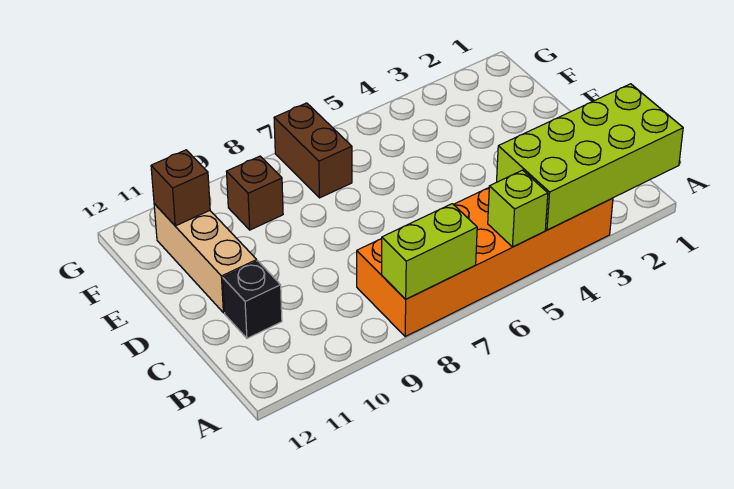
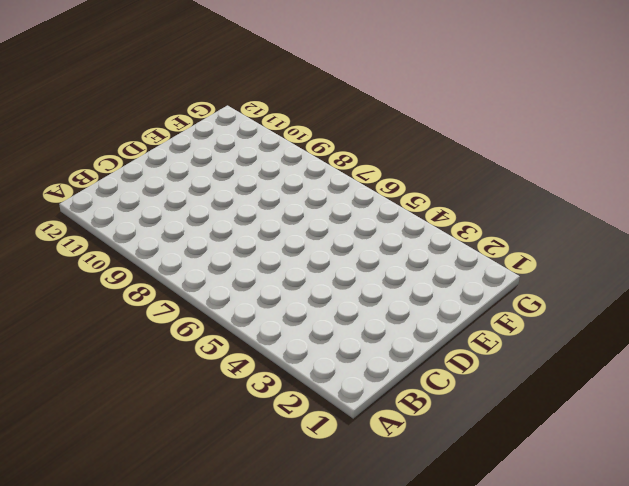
none -> orange 2x6 brick [357,188,613,336]
none -> black 1x1 brick [223,261,282,338]

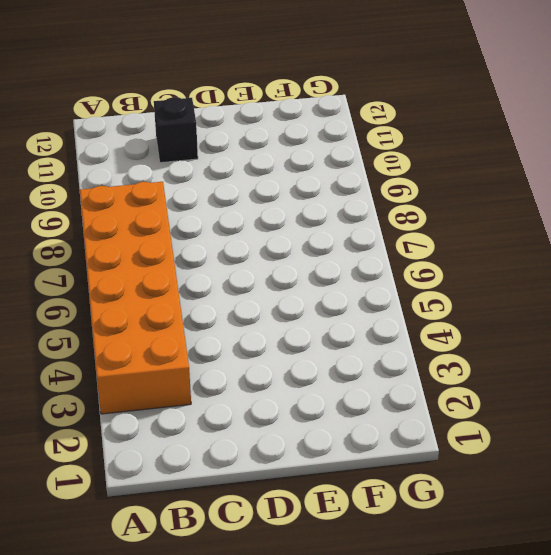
none -> tan 1x3 brick [154,204,257,313]
none -> brown 1x2 brick [274,103,352,198]

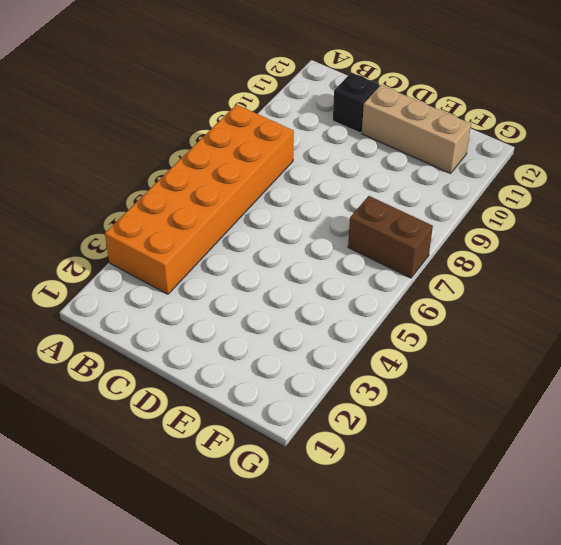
none -> brown 1x1 brick [226,156,283,230]
none -> lime 2x4 brick [497,84,683,230]

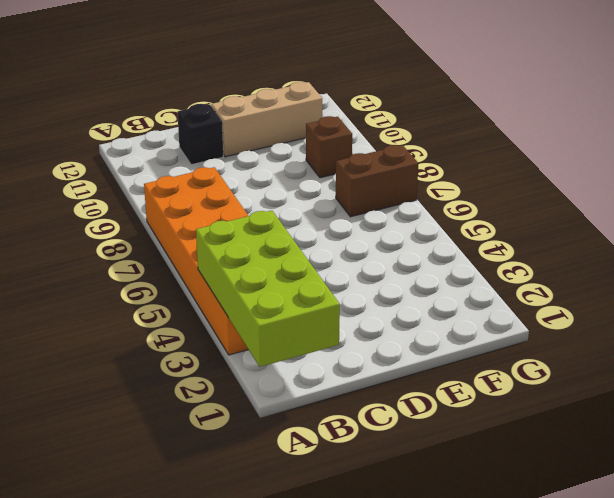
none -> lime 1x1 brick [488,170,548,247]
none -> lime 1x2 brick [382,204,477,299]

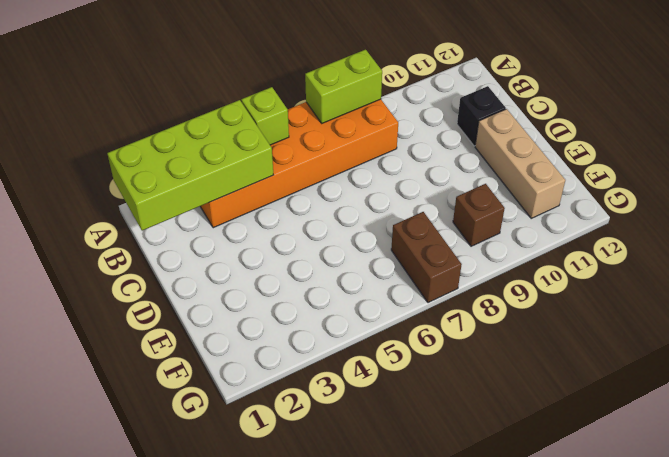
none -> brown 1x1 brick [151,150,210,226]

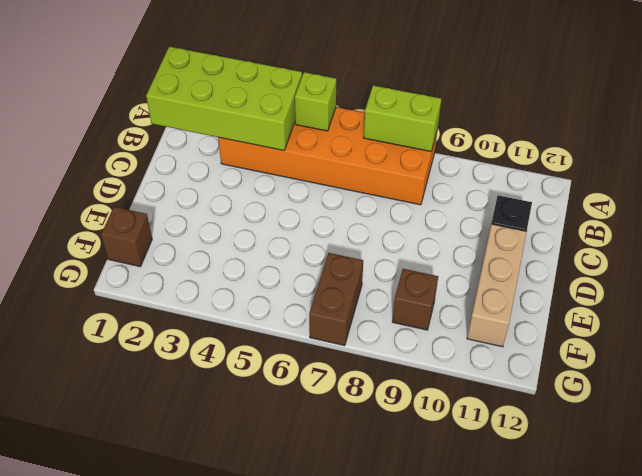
brown 1x1 brick [101,207,152,267] -> brown 1x1 brick moved to [151,150,210,226]

